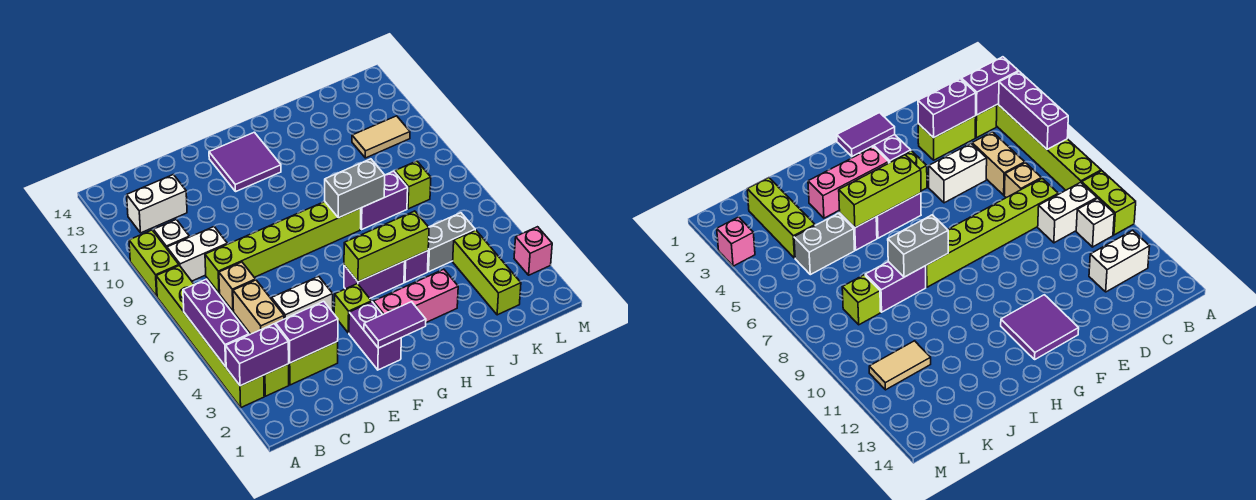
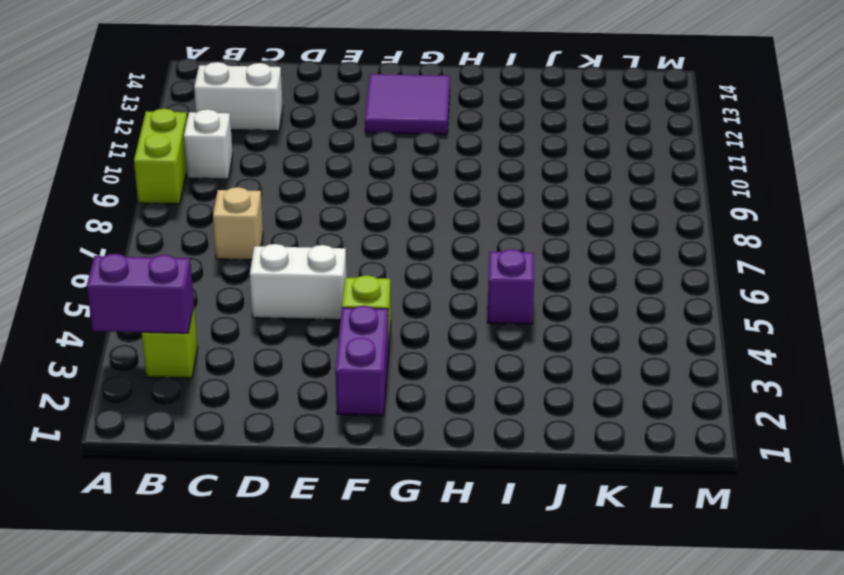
none -> lime 1x6 brick [156,266,264,407]
none -> white 1x2 brick [167,227,227,281]
none -> lime 1x2 brick [289,342,338,385]

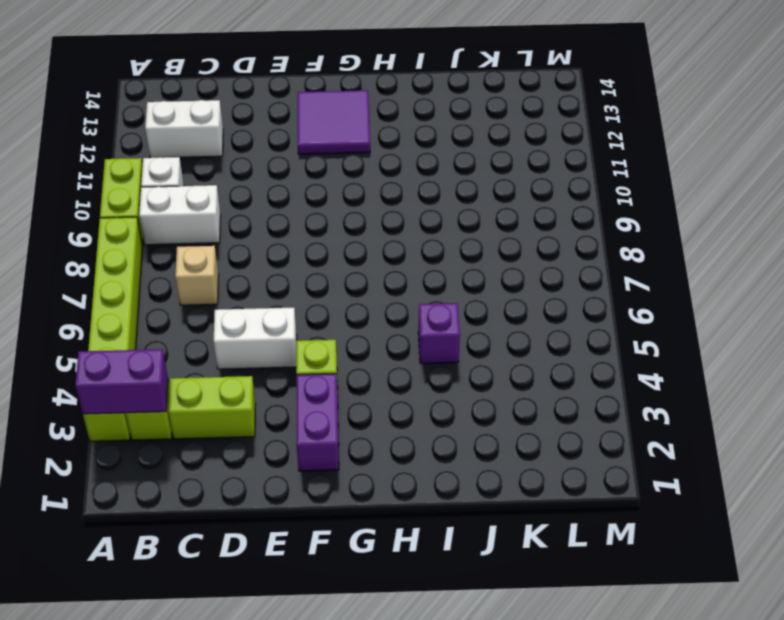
none -> tan 1x2 brick [233,280,284,334]
none -> lime 1x6 brick [205,202,361,293]
none -> pink 1x3 brick [373,269,458,322]

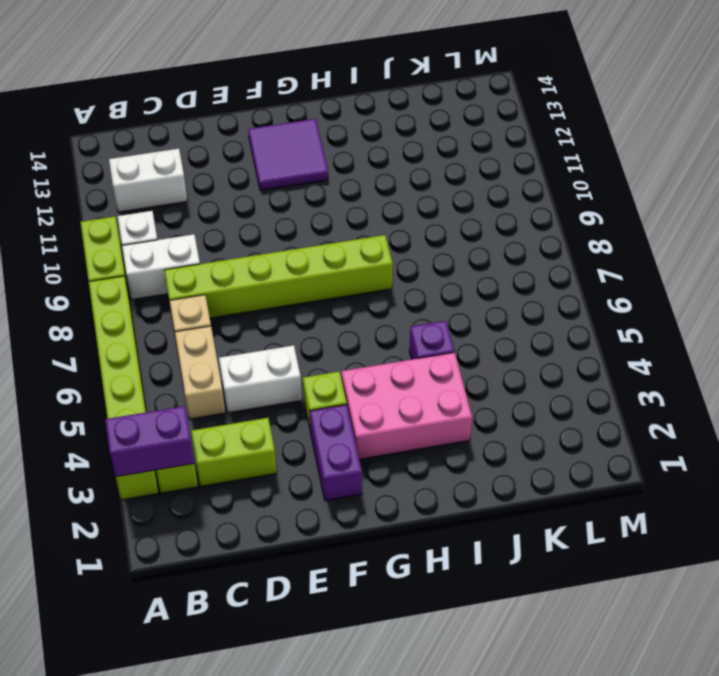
pink 2x3 brick [342,352,472,459] -> pink 1x3 brick [373,269,458,322]
none -> purple 1x2 brick [344,261,405,298]
none -> purple 1x2 brick [361,171,408,229]
none -> grey 1x2 brick [428,213,475,272]

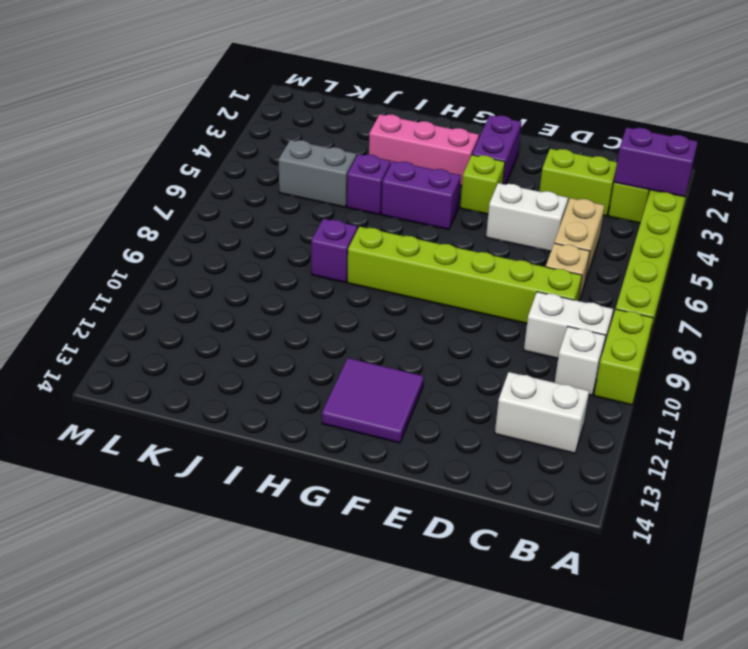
purple 1x1 brick [311,219,357,283] -> purple 1x2 brick [361,171,408,229]
none -> lime 1x3 brick [453,230,521,315]
none -> lime 1x1 brick [395,161,431,209]
none -> tan 1x2 tile [352,116,410,158]

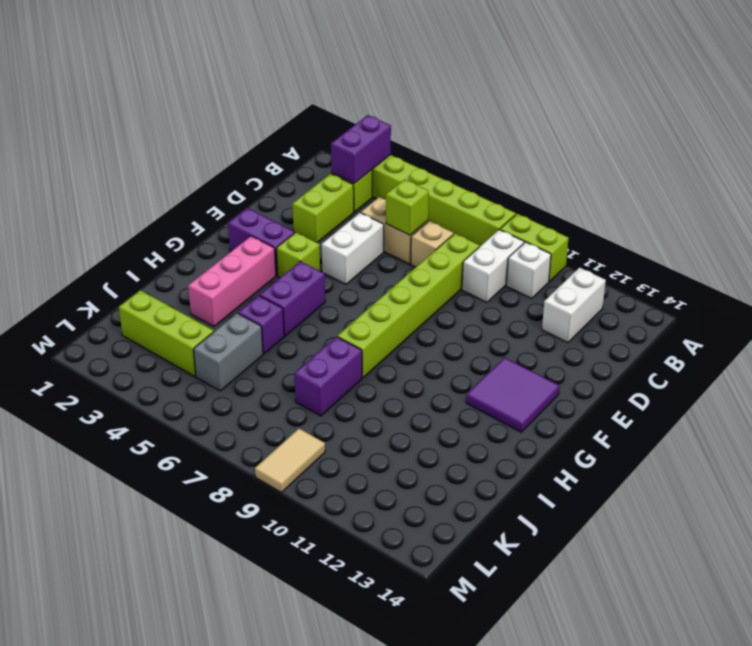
lime 1x1 brick [386,179,429,235] -> lime 1x1 brick moved to [395,161,431,209]
tan 1x2 tile [255,428,325,492] -> tan 1x2 tile moved to [352,116,410,158]
none -> pink 1x1 brick [514,227,552,275]
none -> purple 1x3 brick [183,279,249,367]
none -> purple 1x2 brick [276,301,338,363]

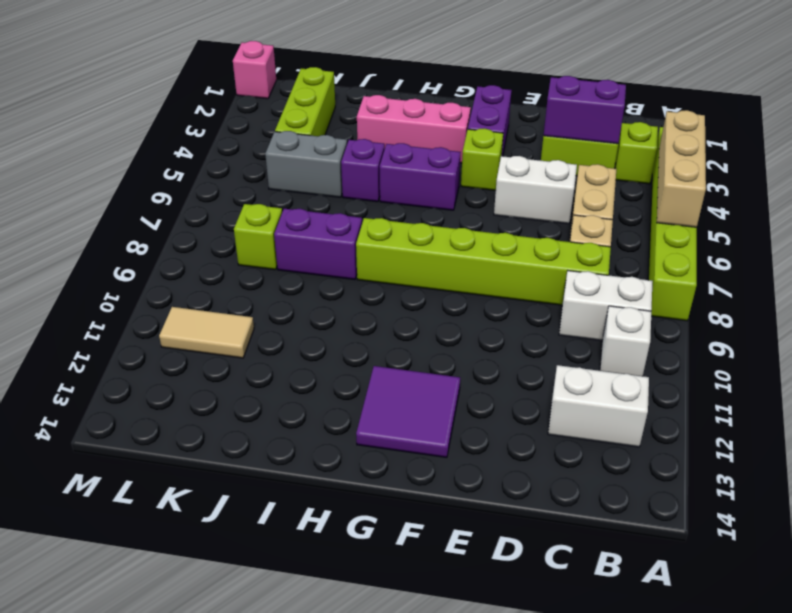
tan 1x3 brick [657,110,706,227] -> purple 1x3 brick [183,279,249,367]
pink 1x1 brick [233,41,276,99] -> pink 1x1 brick moved to [514,227,552,275]
none -> lime 1x2 brick [129,230,179,296]
none -> purple 1x2 brick [226,324,289,386]
none -> purple 1x2 tile [364,302,426,348]

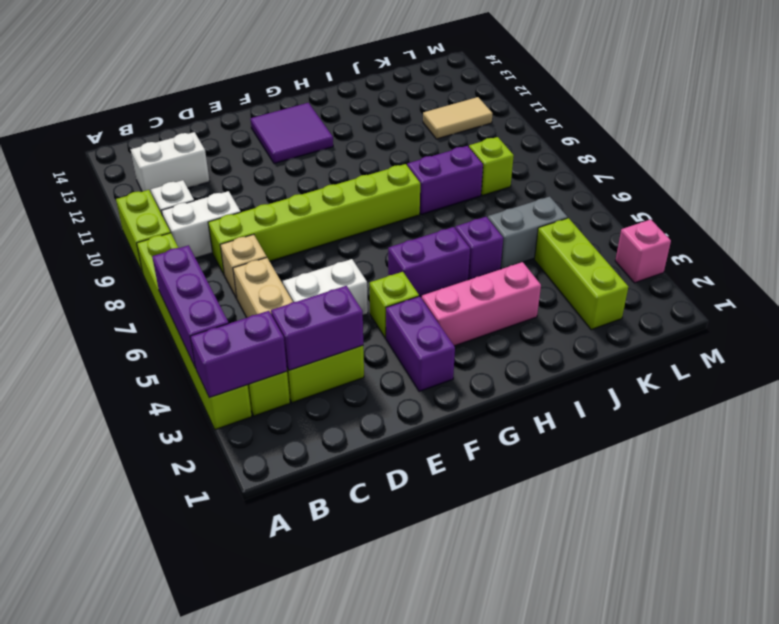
none -> purple 1x2 tile [364,302,426,348]
none -> lime 1x3 brick [344,211,429,282]
none -> grey 1x2 brick [325,159,385,218]

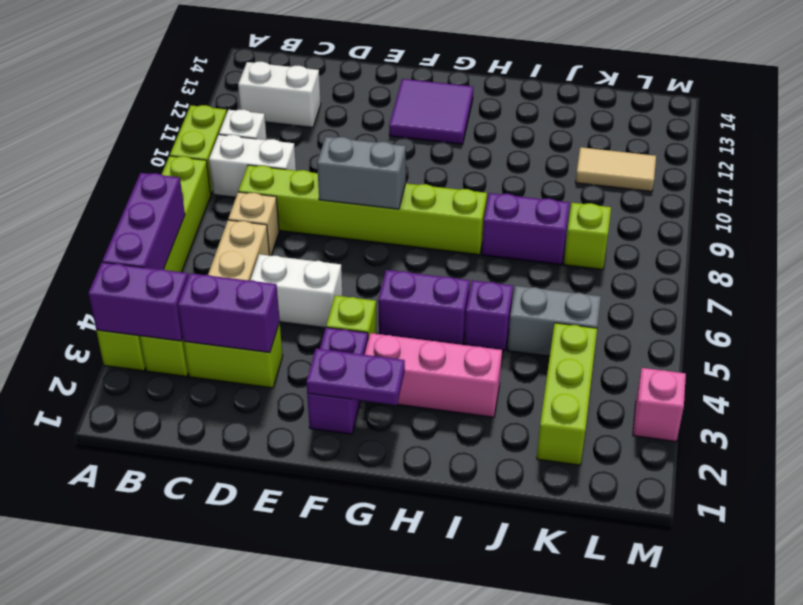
grey 1x2 brick [317,137,406,209] -> grey 1x2 brick moved to [325,159,385,218]
purple 1x2 plate [306,349,405,405] -> purple 1x2 tile [364,302,426,348]
none -> lime 1x3 brick [344,211,429,282]

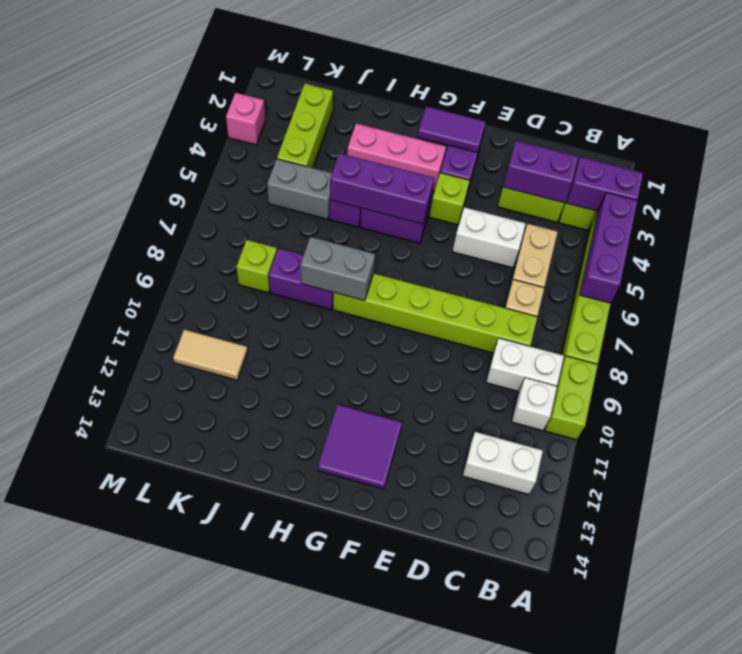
purple 1x3 brick [330,153,434,224] -> lime 1x3 brick [344,211,429,282]

